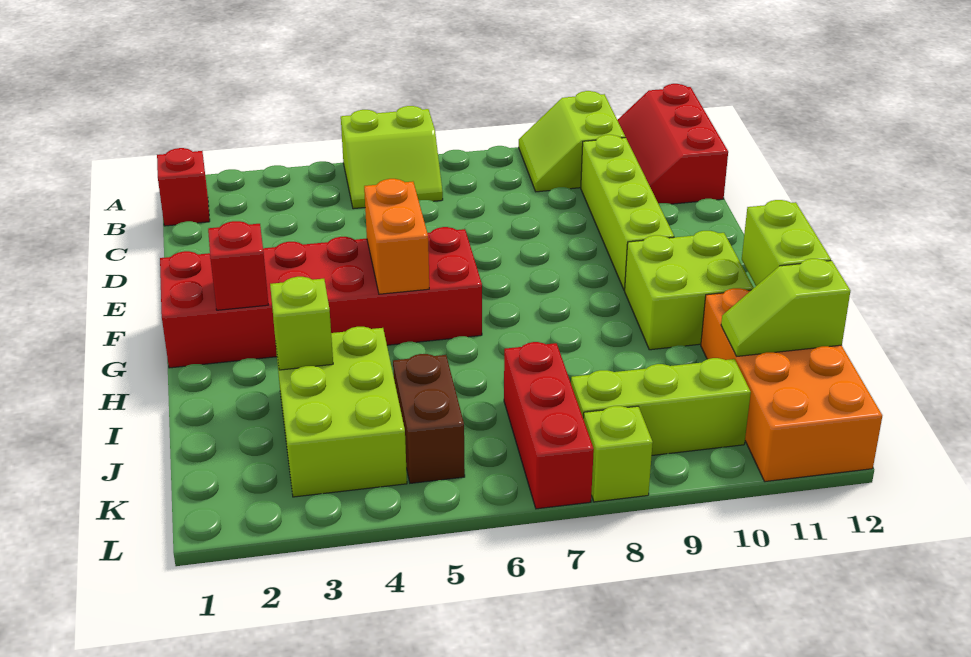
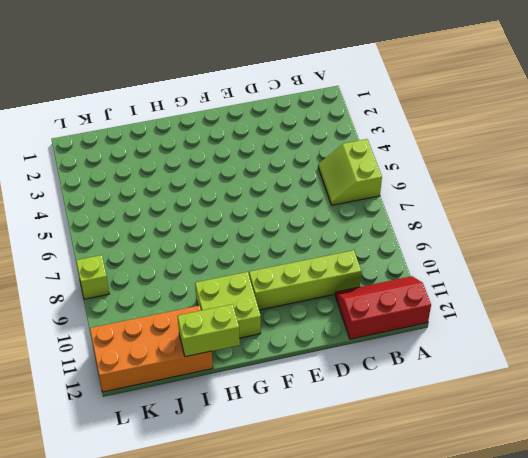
none -> lime 2x2 slope [519,91,625,192]
none -> red 1x1 brick [157,148,210,226]
none -> red 2x6 brick [160,227,482,368]

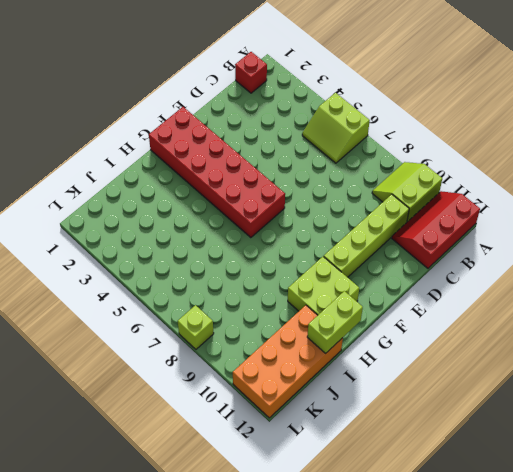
none -> lime 2x3 brick [276,327,407,497]
none -> brown 1x2 brick [393,354,465,483]
none -> red 1x3 brick [504,342,594,509]

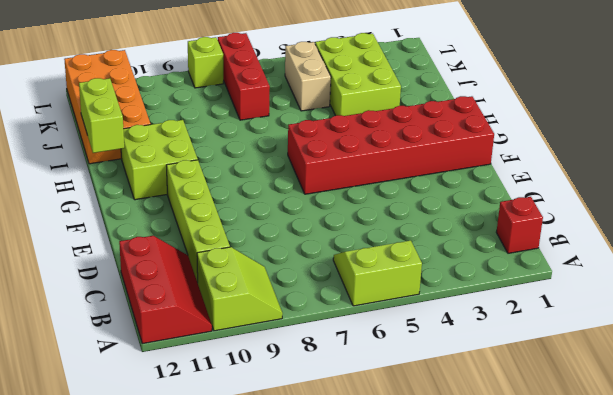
tan 1x2 brick [285,42,331,111] -> brown 1x2 brick [393,354,465,483]
none -> lime 1x3 brick [571,358,751,455]
none -> orange 1x2 brick [364,179,429,294]
none -> red 1x1 brick [208,221,268,310]

